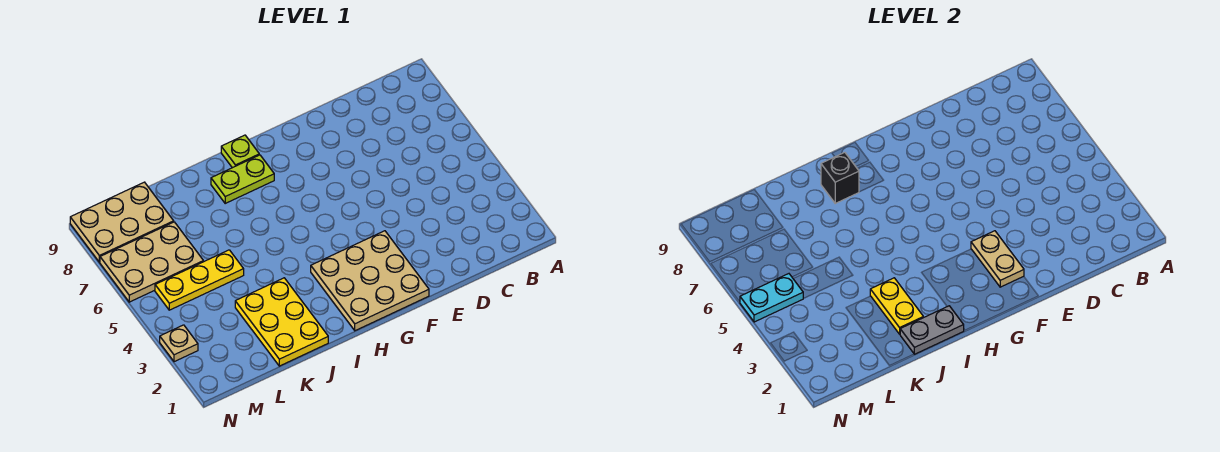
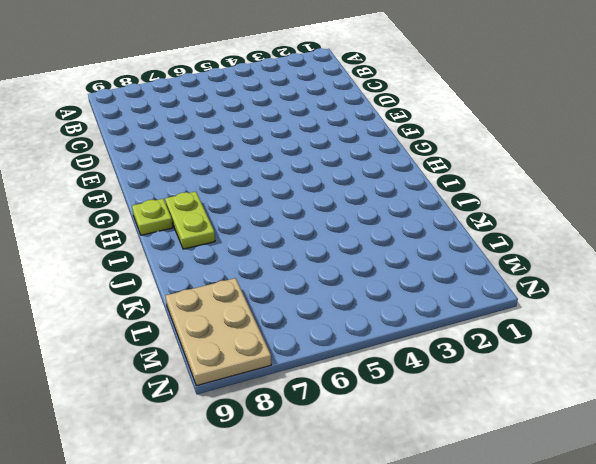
none -> tan 3x3 plate [311,231,429,331]
none -> yellow 2x3 plate [235,278,328,366]
none -> yellow 1x3 plate [155,250,244,310]

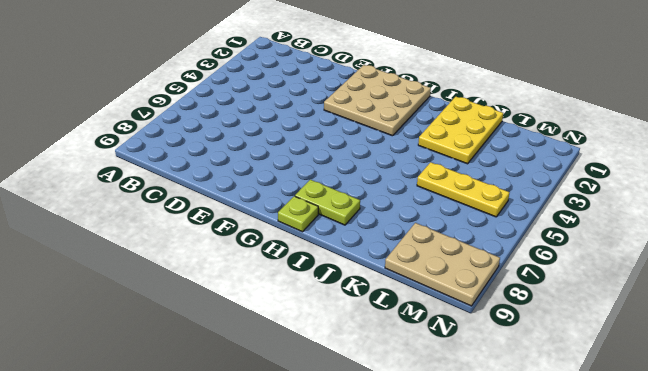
none -> tan 2x3 plate [100,222,203,302]
none -> tan 1x1 plate [160,325,198,362]
none -> tan 1x2 plate [971,231,1024,287]

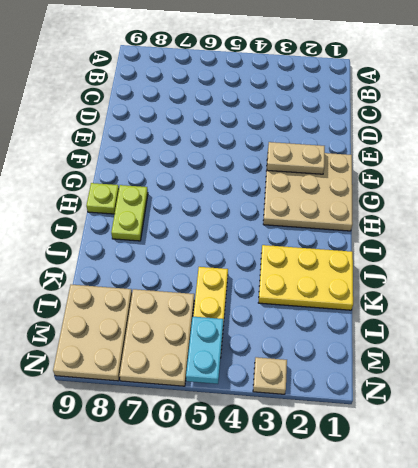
none -> grey 1x2 plate [900,306,964,354]
none -> black 1x1 brick [821,152,859,203]
none -> yellow 1x2 plate [870,278,923,334]

